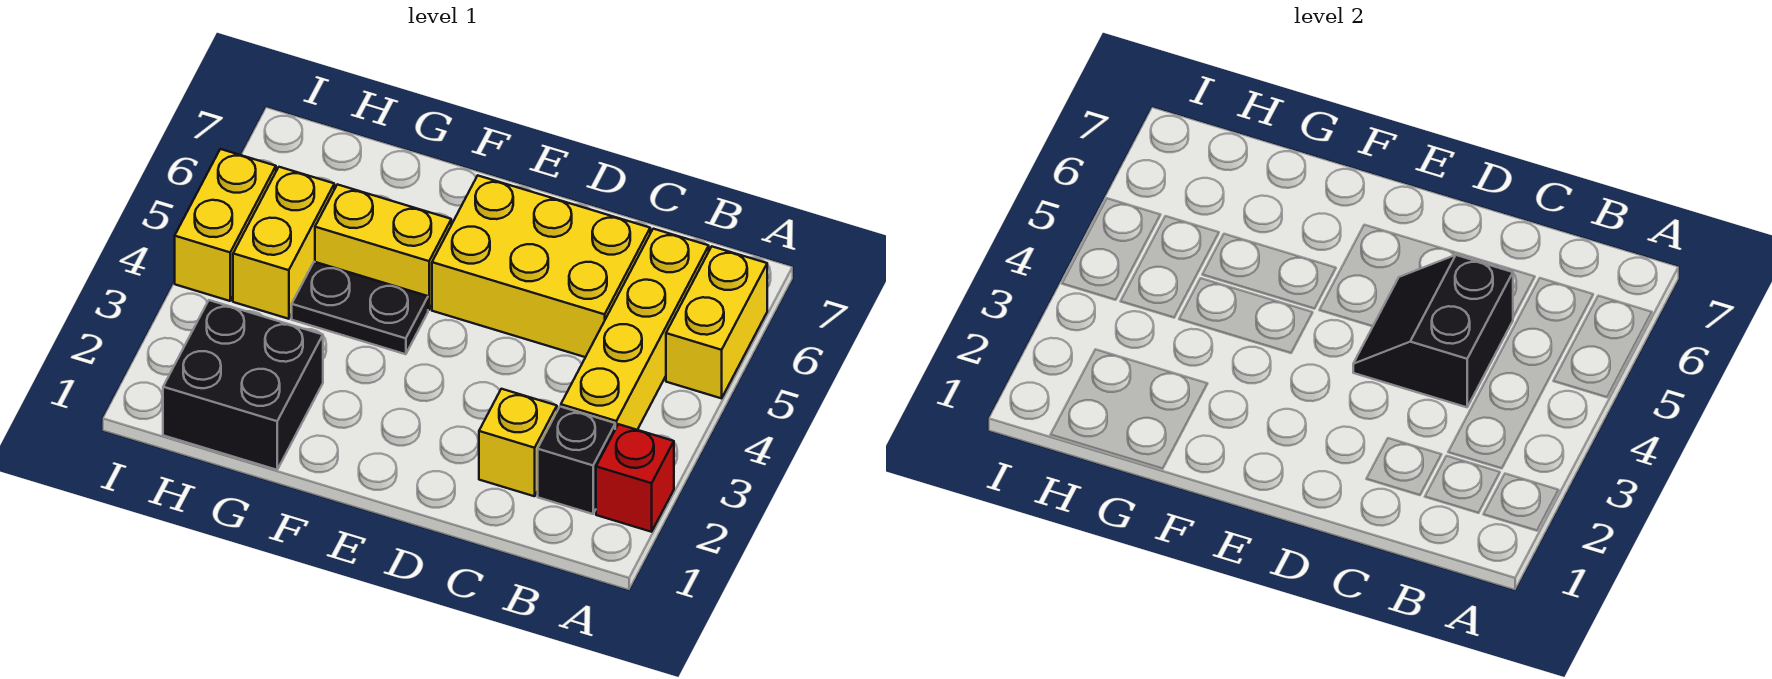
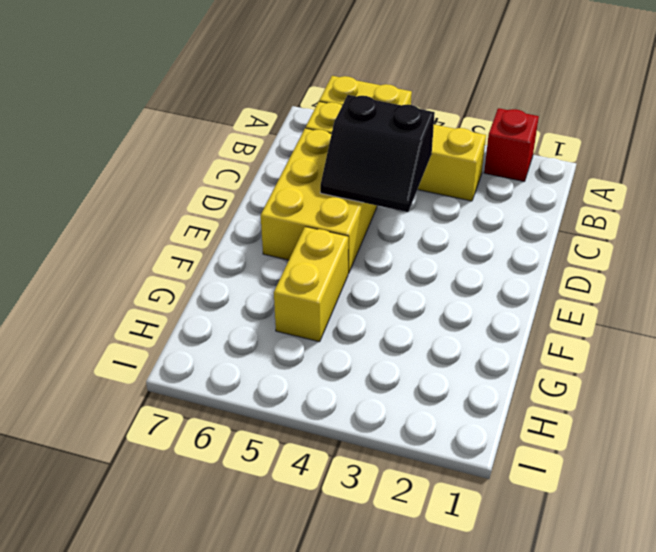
none -> black 1x1 brick [538,407,615,514]
none -> yellow 1x1 brick [479,389,557,496]
none -> black 1x2 plate [292,262,428,354]

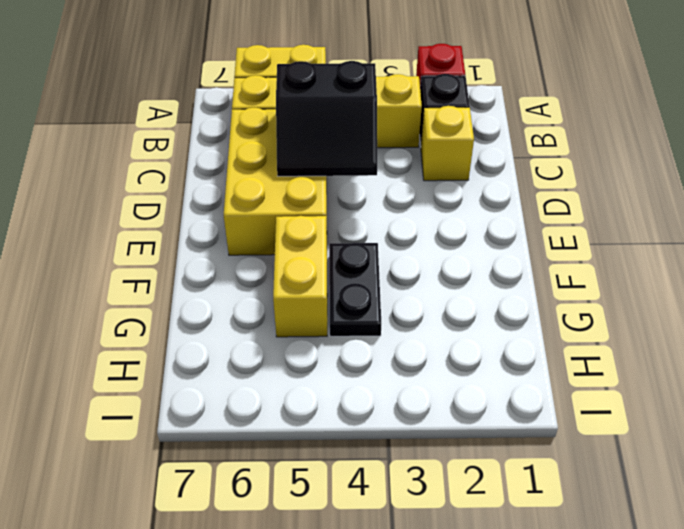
none -> black 2x2 brick [163,300,323,470]
none -> yellow 1x2 brick [233,167,334,319]
none -> yellow 1x2 brick [175,149,276,301]

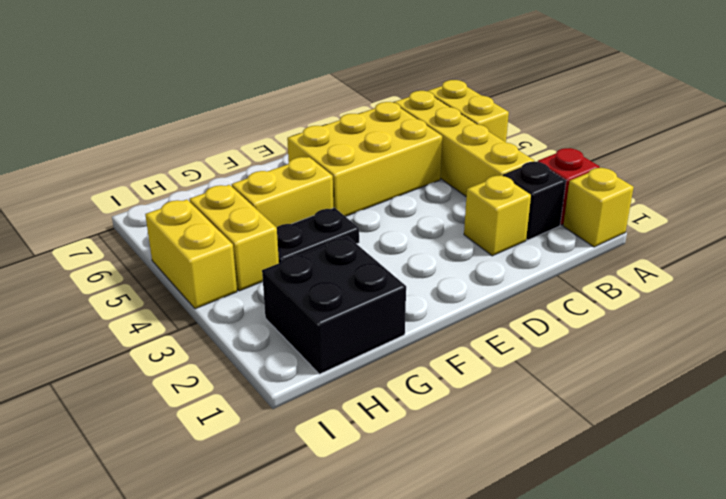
yellow 1x1 brick [563,167,634,247] -> none
none -> black 2x2 slope [1353,255,1513,407]

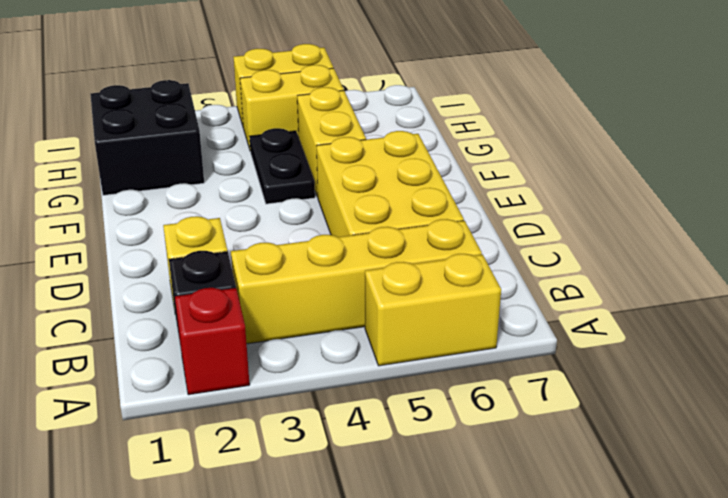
none -> black 2x2 slope [1353,255,1513,407]

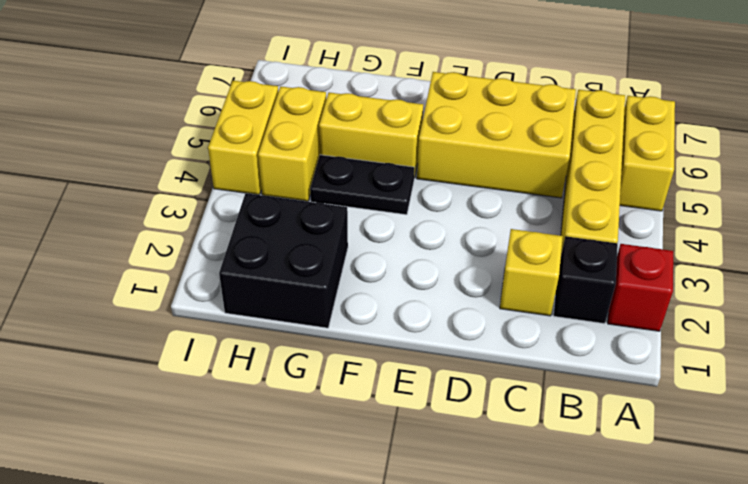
none -> black 2x2 slope [1353,255,1513,407]

